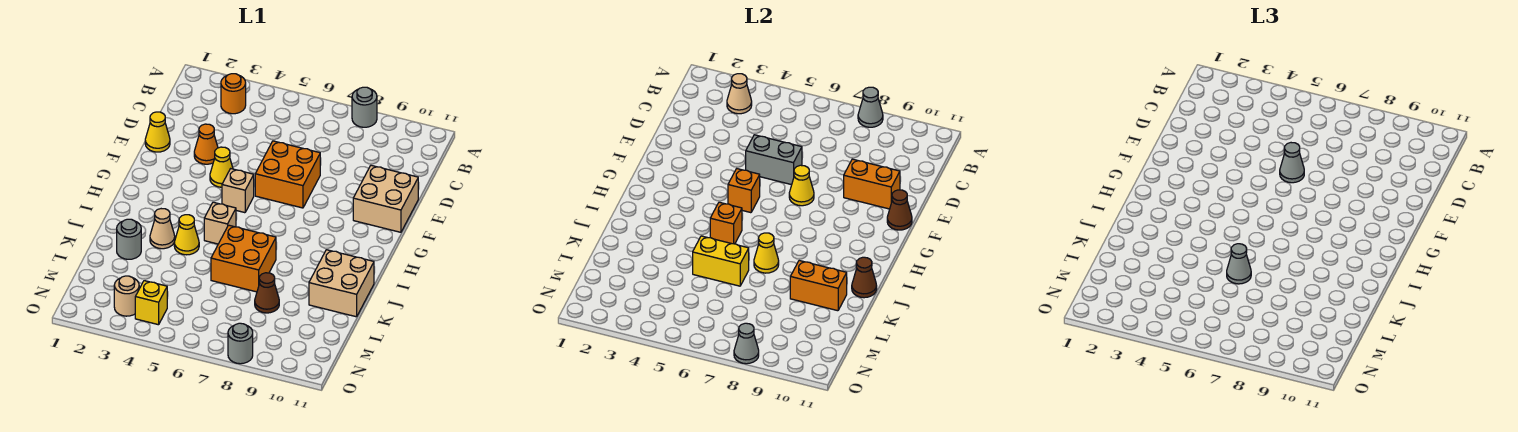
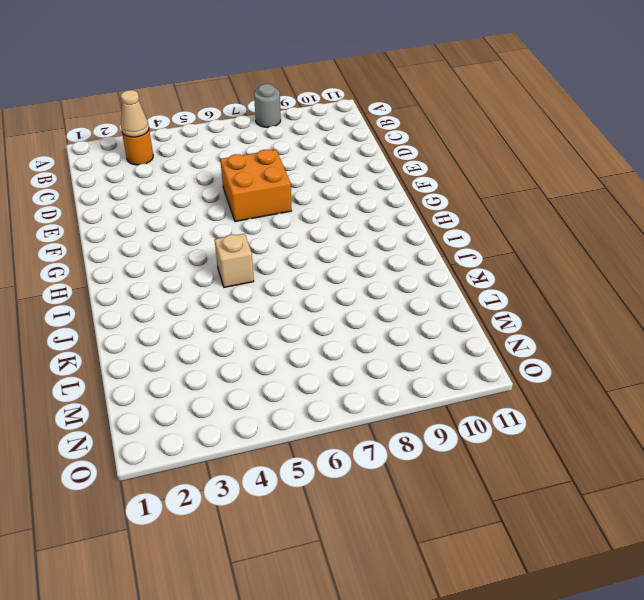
none -> yellow 1x1 cone [145,112,170,152]
none -> orange 1x1 cone [194,124,218,164]
none -> tan 2x2 brick [353,165,418,232]
none -> yellow 1x1 cone [210,147,233,187]

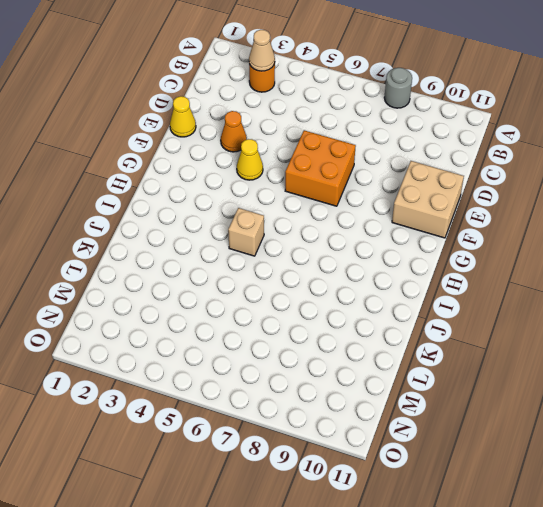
none -> tan 1x1 brick [222,169,254,213]
none -> tan 1x1 cone [150,209,175,249]
none -> yellow 1x1 cone [174,215,199,255]
none -> orange 2x2 brick [211,225,276,292]

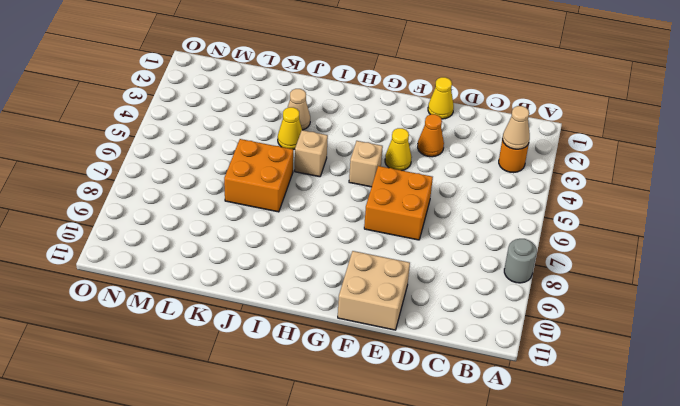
none -> tan 2x2 brick [309,250,374,317]
none -> grey 1x1 round brick [117,219,141,259]
none -> brown 1x1 cone [255,273,279,313]
none -> tan 1x1 round brick [114,276,139,316]

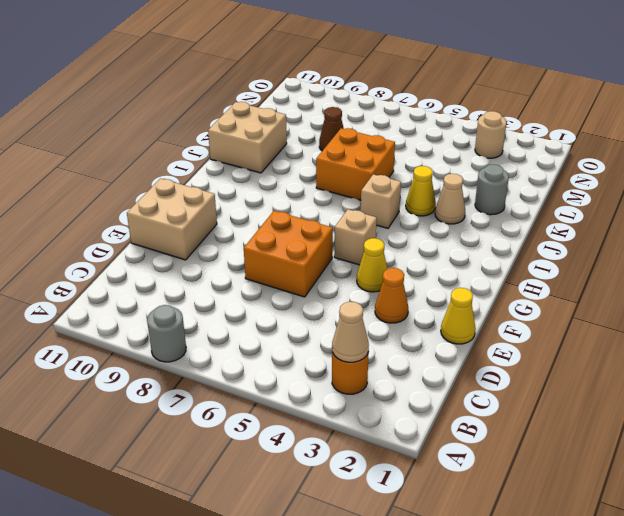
none -> yellow 1x1 brick [135,281,167,325]
none -> grey 1x1 round brick [228,323,253,364]
none -> grey 1x1 cone [858,87,883,127]
none -> grey 1x2 brick [746,135,802,185]

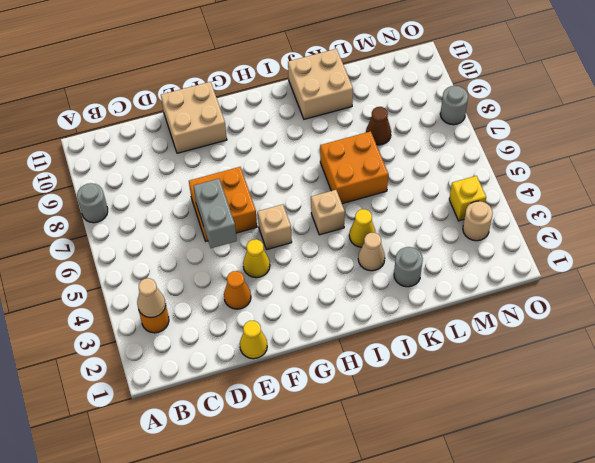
none -> grey 1x1 cone [858,87,883,127]
none -> orange 1x2 brick [844,159,900,209]
none -> yellow 1x1 cone [789,165,814,206]
none -> brown 1x1 cone [887,190,912,230]

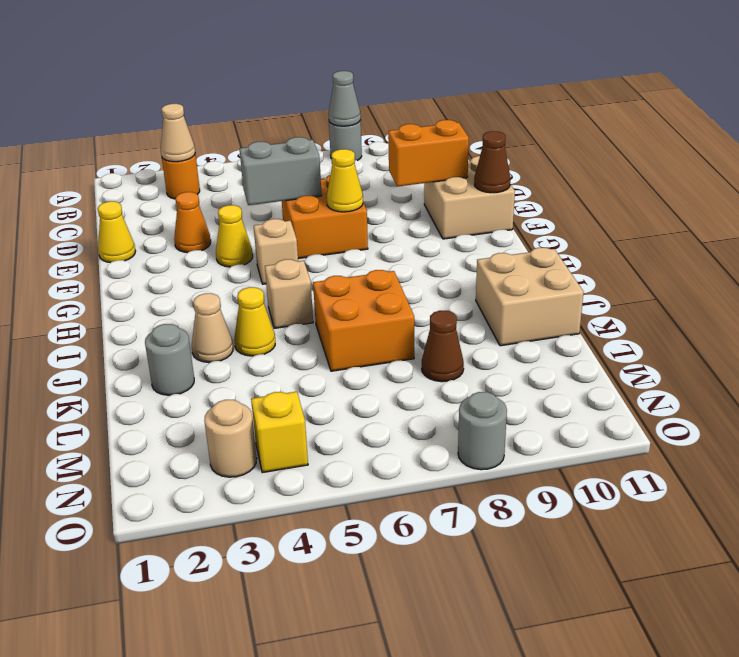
none -> orange 1x1 brick [728,169,760,213]
none -> orange 1x1 brick [710,202,742,244]
none -> yellow 1x1 cone [754,233,779,273]
none -> brown 1x1 cone [852,257,877,298]

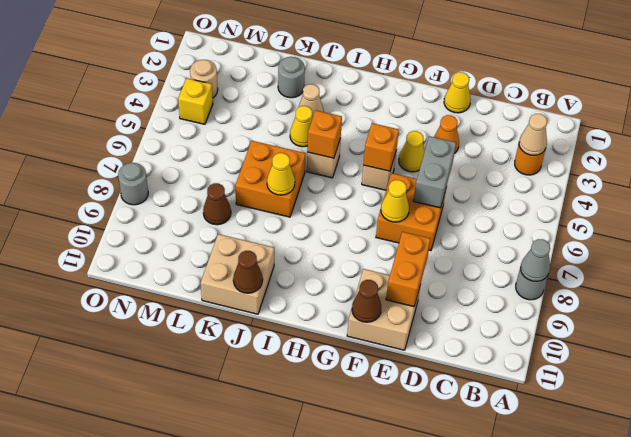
none -> yellow 1x2 brick [693,236,749,286]
none -> orange 1x2 brick [790,261,847,311]
none -> grey 1x1 cone [734,323,759,364]
none -> grey 1x1 cone [1280,143,1304,183]

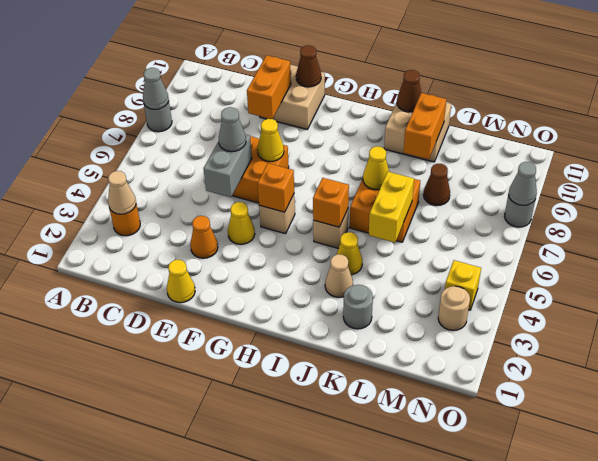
none -> grey 1x1 cone [1227,244,1251,284]

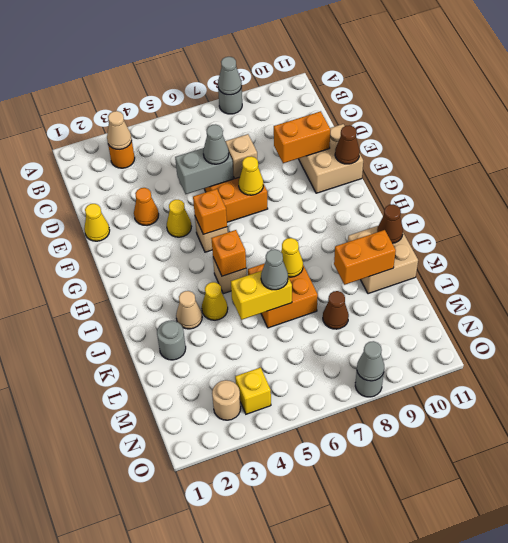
tan 1x1 brick [225,134,257,179] -> none

